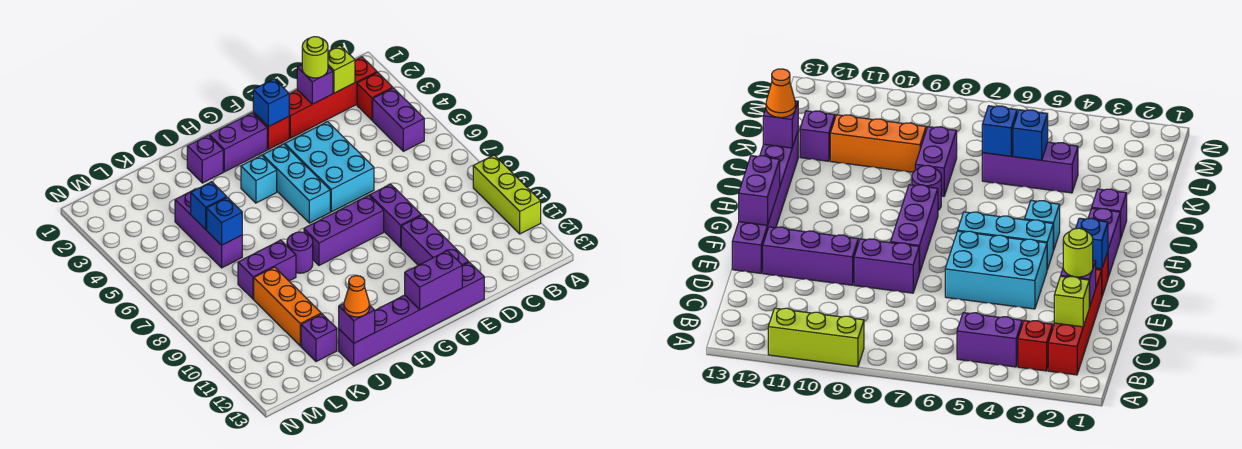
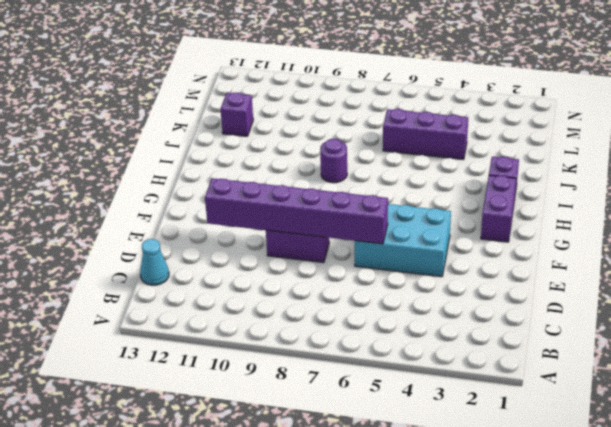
cyan 1x1 cone [140,239,169,285] -> none
purple 1x6 brick [205,178,388,244] -> purple 1x6 brick turned to [339,262,484,366]
none -> lime 1x3 brick [473,155,541,234]
none -> red 1x4 brick [289,57,377,138]
none -> red 1x1 brick [357,72,393,120]

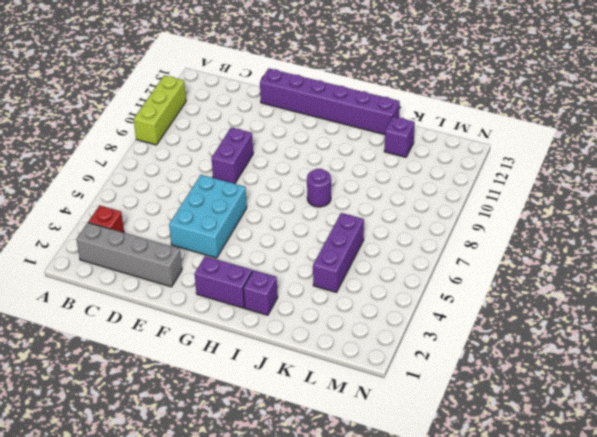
grey 1x4 brick [76,223,182,287] -> red 1x4 brick [289,57,377,138]
none -> purple 1x2 brick [373,88,424,151]
none -> purple 1x3 brick [401,215,469,266]
none -> red 1x1 brick [253,112,289,149]

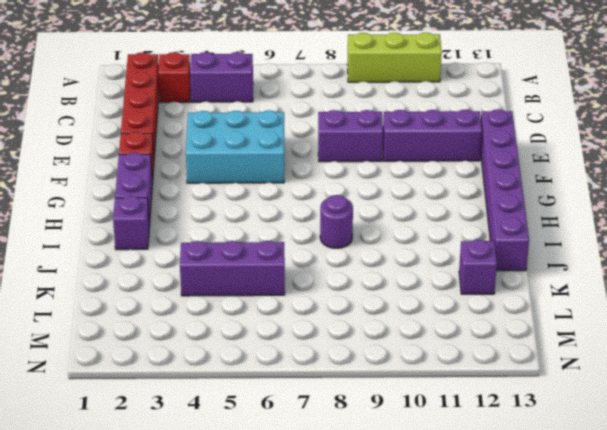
none -> purple 1x3 brick [304,195,384,265]
none -> cyan 1x3 brick [263,144,330,223]
none -> cyan 1x1 brick [241,155,277,203]

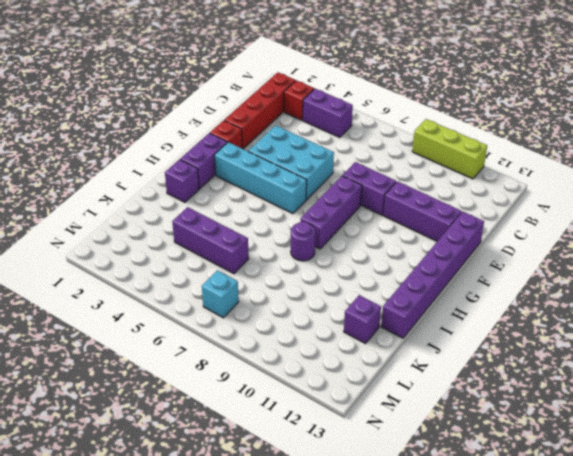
cyan 1x4 brick [214,142,307,214] -> cyan 1x3 brick [263,144,330,223]
cyan 1x1 brick [202,270,239,318] -> cyan 1x1 brick moved to [241,155,277,203]
none -> purple 1x2 brick [238,240,296,299]
none -> orange 1x3 brick [254,267,321,346]
none -> lime 1x1 brick [328,45,355,93]

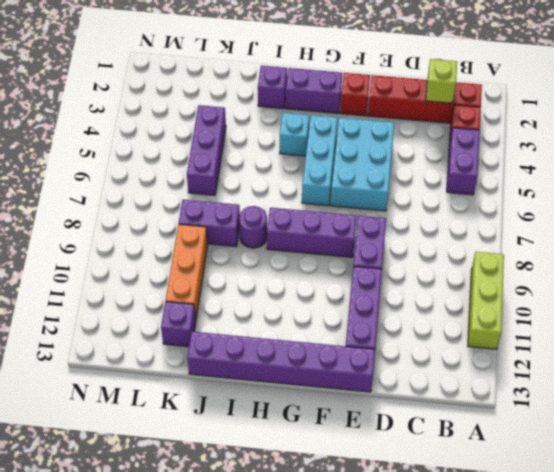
none -> purple 1x1 brick [297,65,333,104]
none -> blue 1x1 brick [253,79,289,127]
none -> purple 1x2 brick [405,251,462,309]

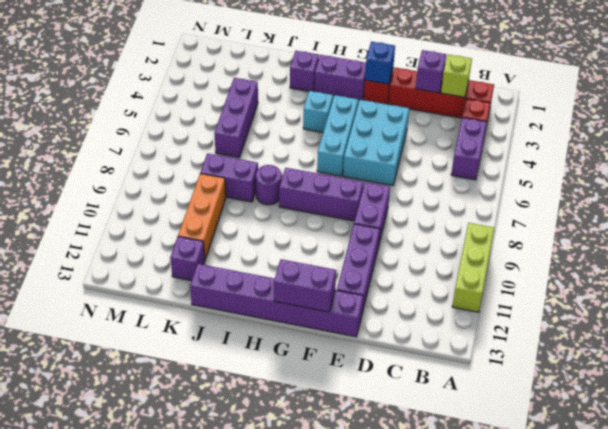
none -> purple 1x1 brick [339,304,375,343]
none -> blue 1x1 brick [191,182,227,229]
none -> blue 1x1 brick [207,197,242,245]

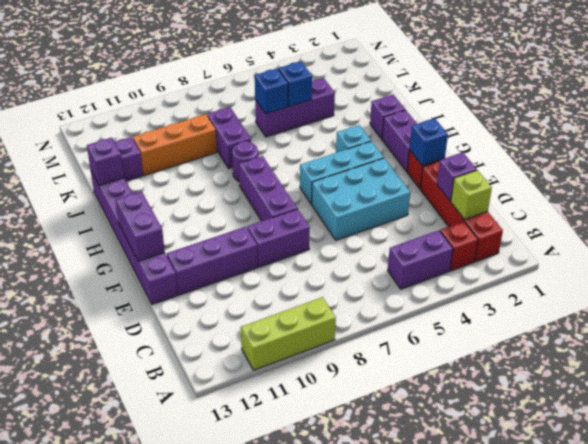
none -> lime 1x1 round brick [302,37,328,78]
none -> orange 1x1 cone [344,276,370,317]

